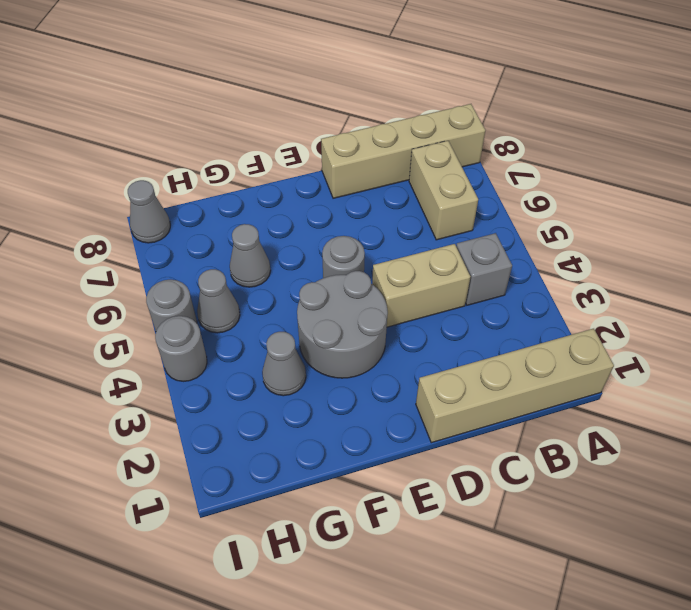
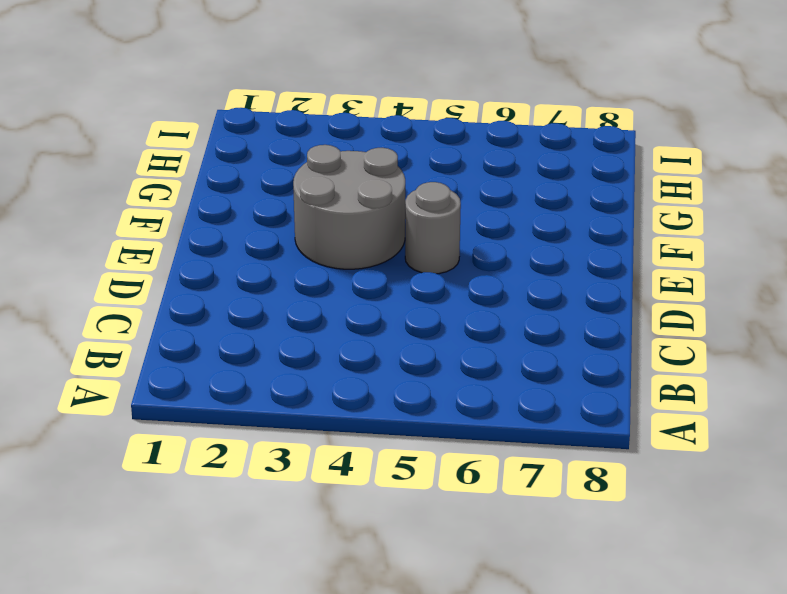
none -> tan 1x4 brick [416,329,614,443]
none -> tan 1x4 brick [321,104,485,198]
none -> grey 1x1 brick [456,233,512,305]

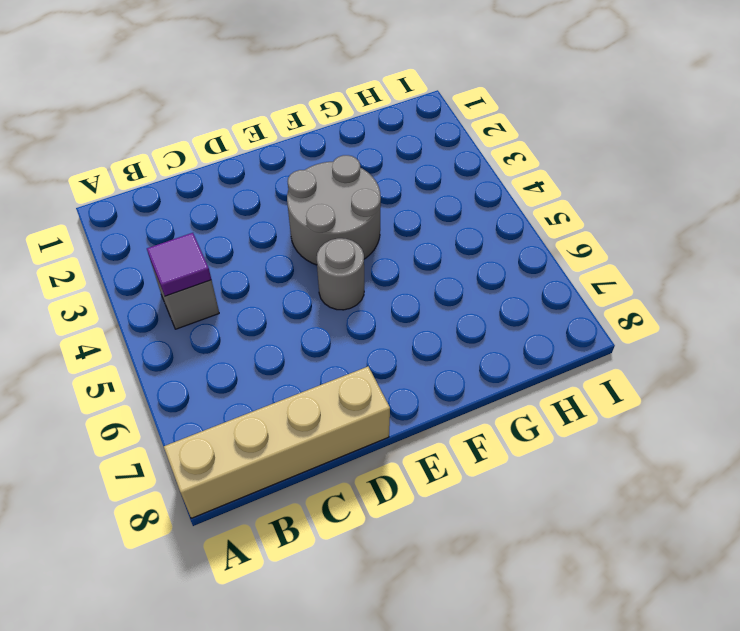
purple 1x1 tile [147,233,211,296] -> none
none -> tan 1x4 brick [416,329,614,443]
none -> tan 1x2 brick [409,141,478,240]
none -> tan 1x2 brick [372,244,470,327]

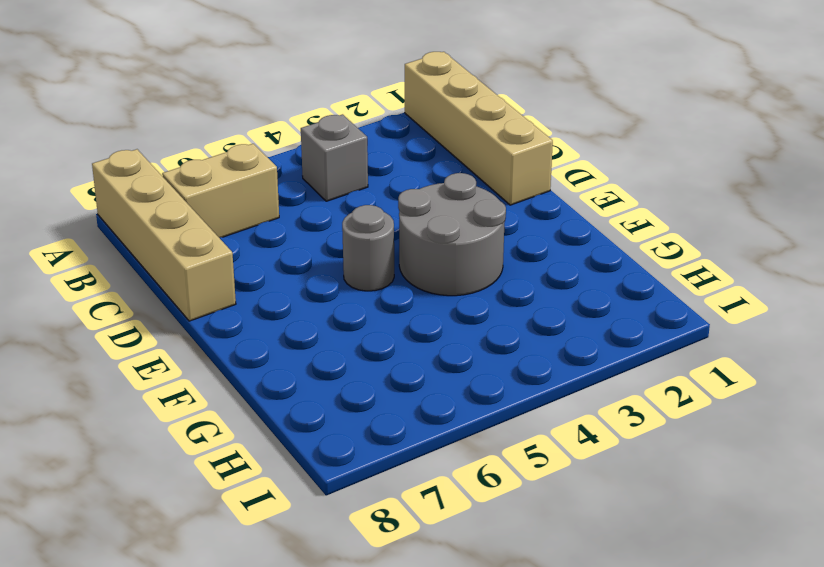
none -> tan 1x2 brick [372,244,470,327]
none -> grey 1x1 cone [262,332,306,396]
none -> grey 1x1 cone [230,224,271,287]

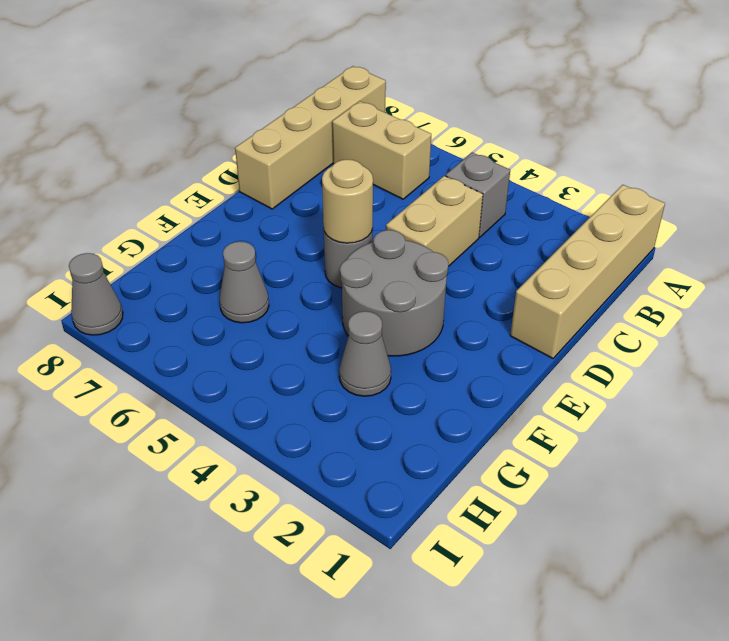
tan 1x1 round brick [322,159,373,243] -> none
none -> grey 1x1 cone [197,269,240,333]
none -> grey 1x1 round brick [155,316,207,381]
none -> grey 1x1 round brick [146,279,197,331]

